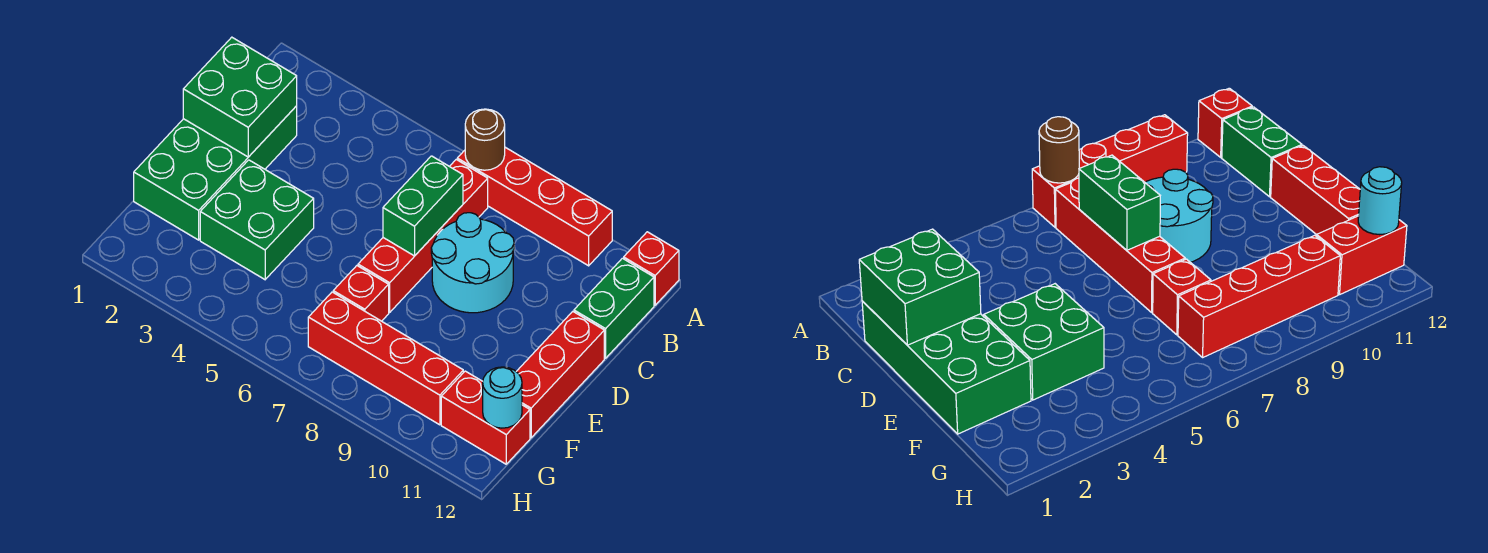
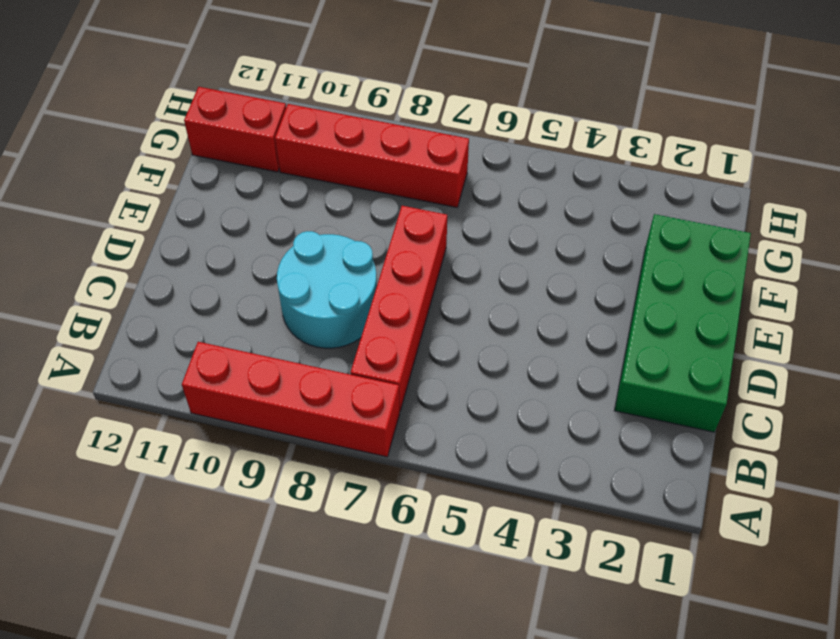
none -> red 1x1 brick [624,232,679,305]
none -> green 1x2 brick [574,258,654,358]
none -> red 1x3 brick [516,312,604,438]

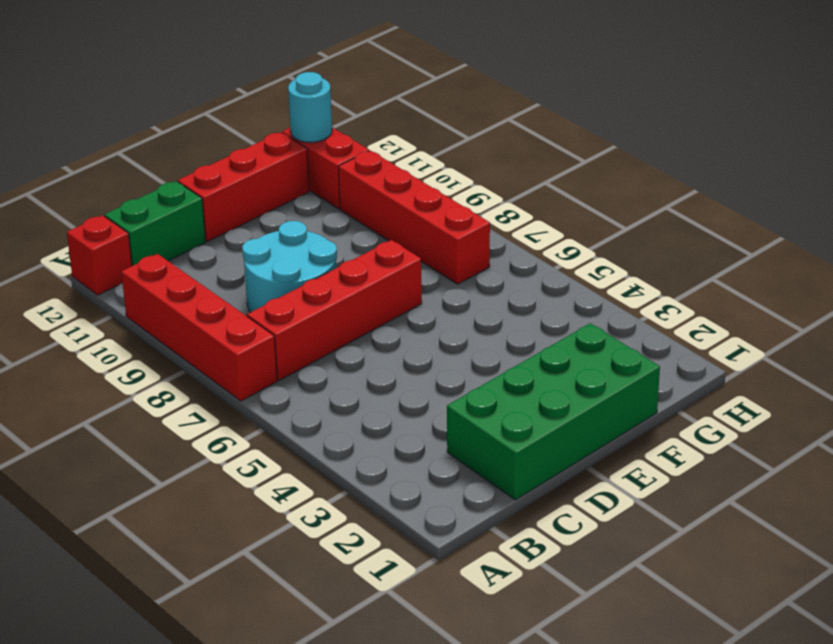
none -> green 2x2 brick [200,160,314,279]
none -> red 1x1 brick [333,266,389,321]
none -> brown 1x1 round brick [465,109,505,170]

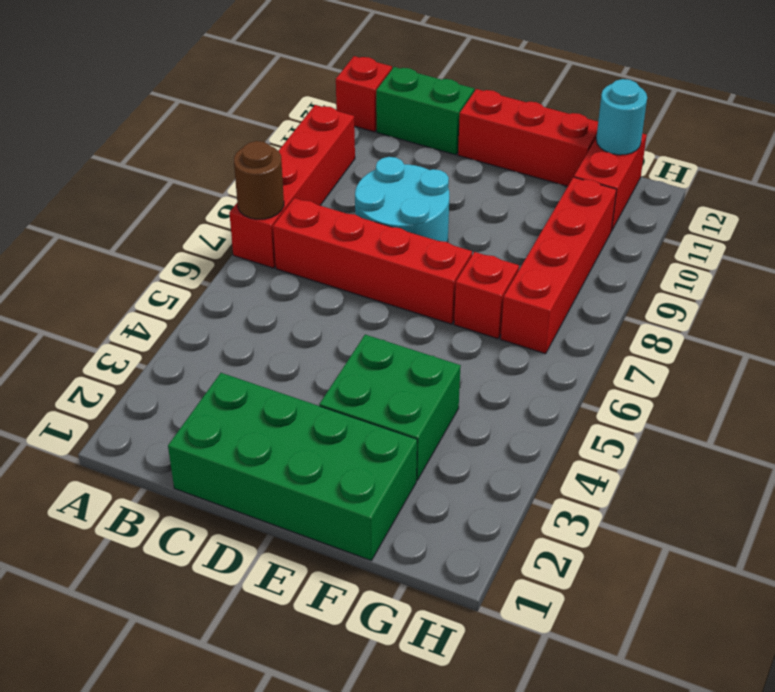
none -> green 2x2 brick [183,37,297,157]
none -> green 1x2 brick [383,156,463,256]

